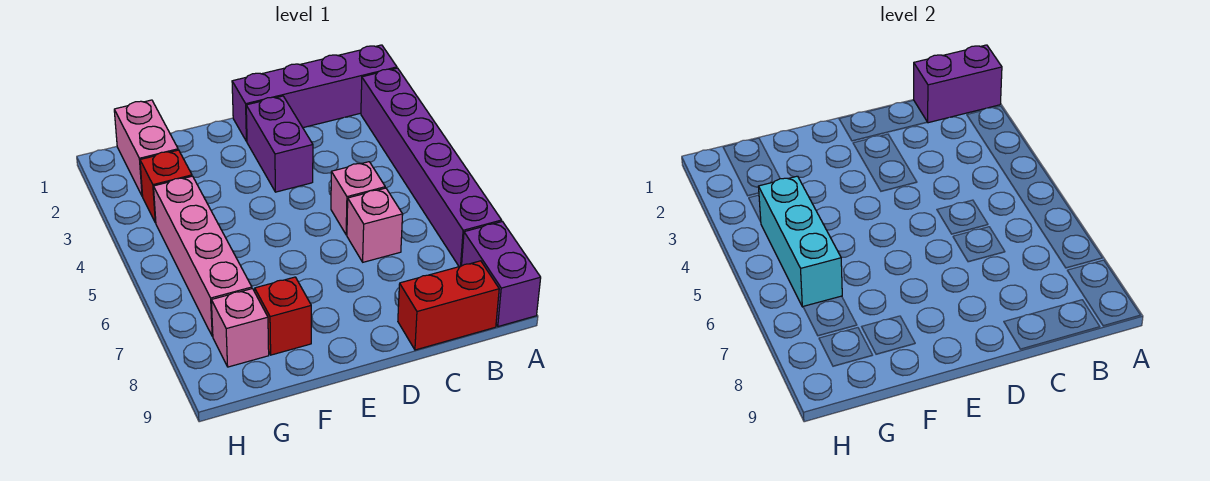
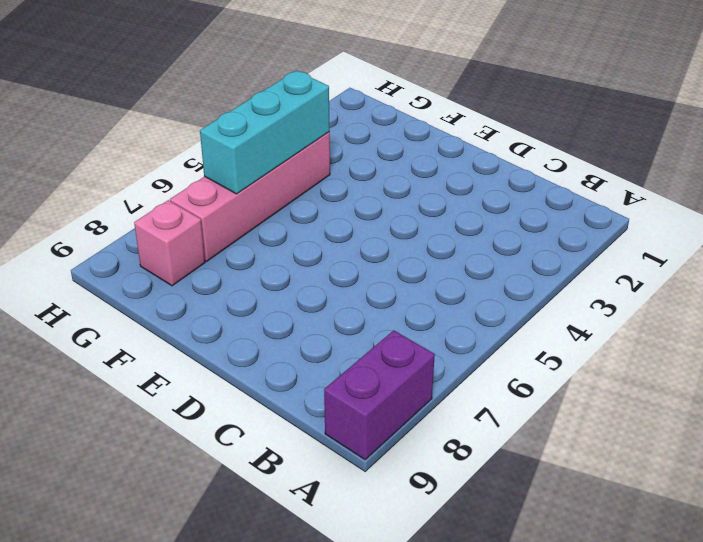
none -> purple 1x4 brick [232,45,397,141]
none -> purple 1x6 brick [361,68,502,267]
none -> red 1x2 brick [398,261,499,350]

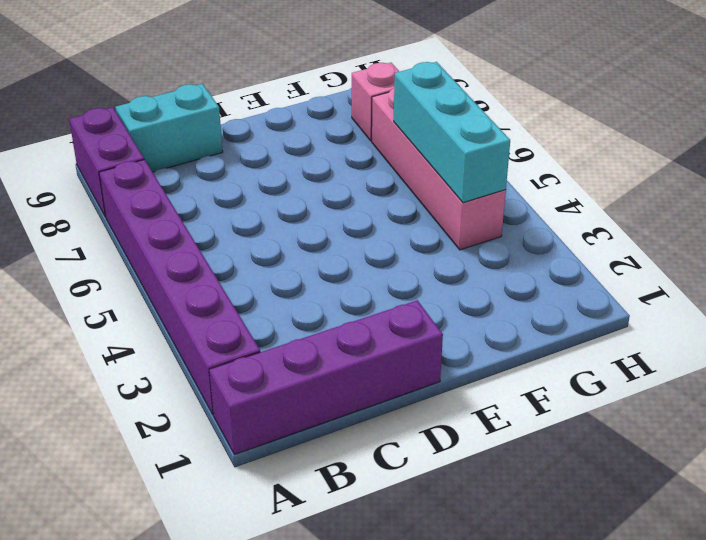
cyan 1x2 brick [115,84,223,172] -> red 1x2 brick [398,261,499,350]
none -> pink 1x1 brick [331,162,385,235]
none -> pink 1x1 brick [347,188,403,262]
none -> purple 1x2 brick [246,96,313,192]

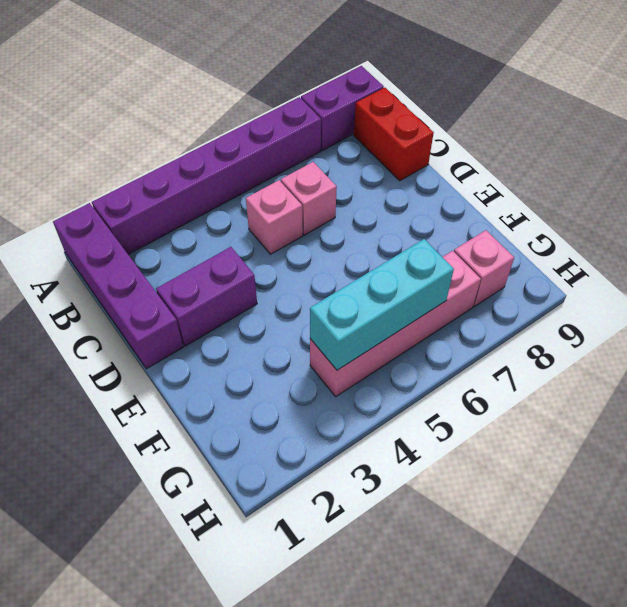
none -> red 1x1 brick [255,277,311,355]
none -> pink 1x2 brick [114,100,178,196]
none -> red 1x1 brick [140,150,192,223]

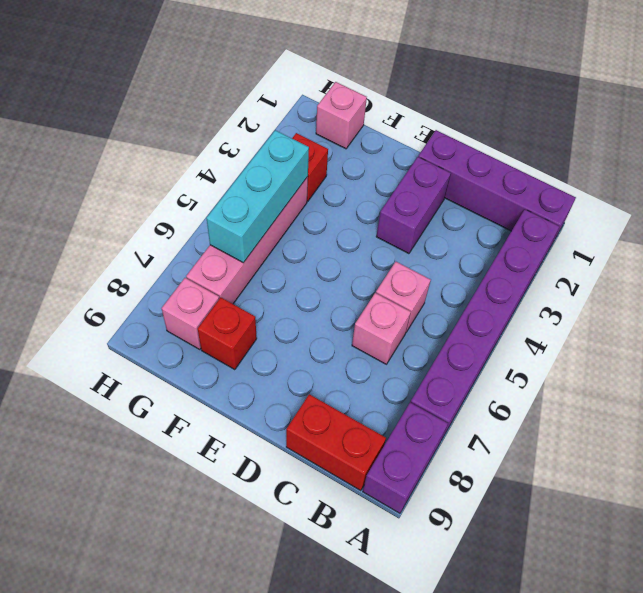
pink 1x1 brick [316,82,367,149] -> pink 1x2 brick [114,100,178,196]
none -> purple 1x2 brick [914,45,1002,123]

